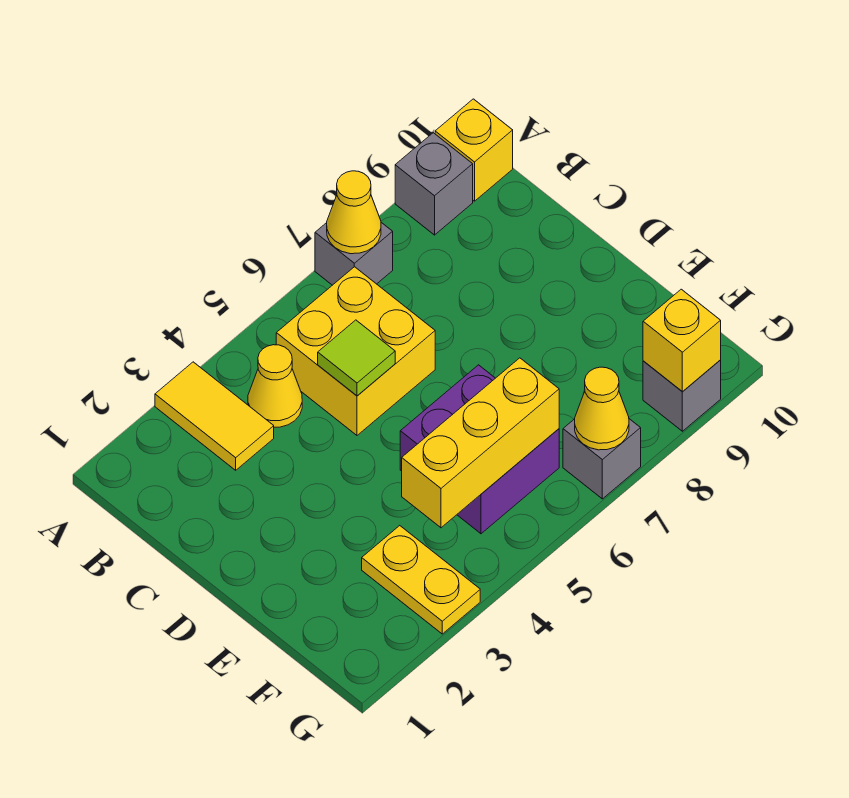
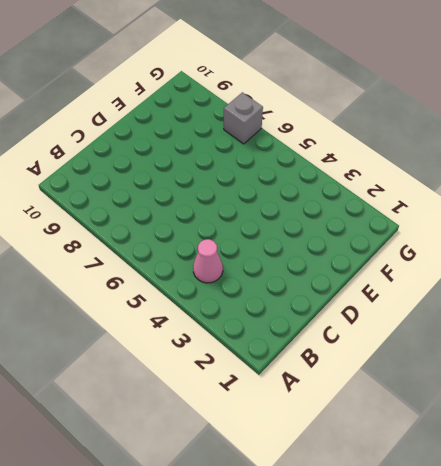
pink 1x1 cone [193,239,223,283] -> yellow 1x1 cone [248,345,302,427]
none -> yellow 1x2 tile [155,362,274,470]
none -> grey 1x1 brick [315,223,393,285]
none -> grey 1x1 brick [395,133,473,235]

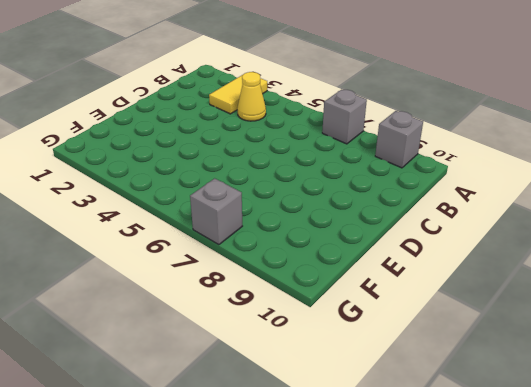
none -> yellow 1x1 brick [435,99,513,201]
none -> yellow 2x2 brick [276,267,435,435]
none -> purple 2x2 brick [400,365,559,534]

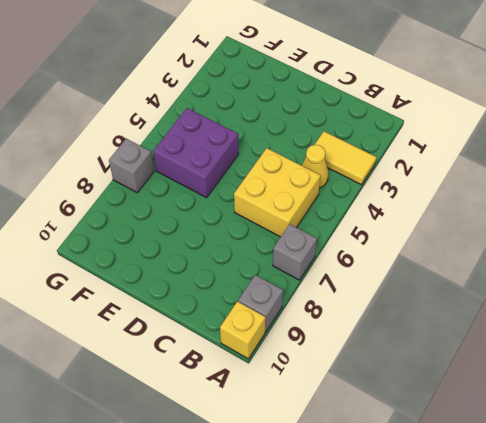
none -> yellow 1x2 plate [362,526,480,634]
none -> grey 1x1 brick [643,360,721,431]
none -> yellow 1x1 cone [327,171,381,254]

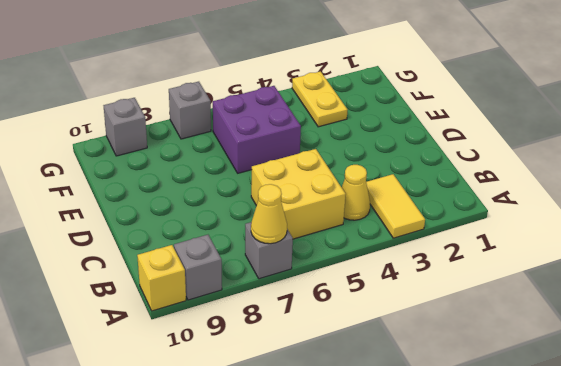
none -> lime 1x1 tile [318,320,395,396]
none -> yellow 1x3 brick [402,358,559,528]
none -> yellow 1x1 cone [575,367,629,450]

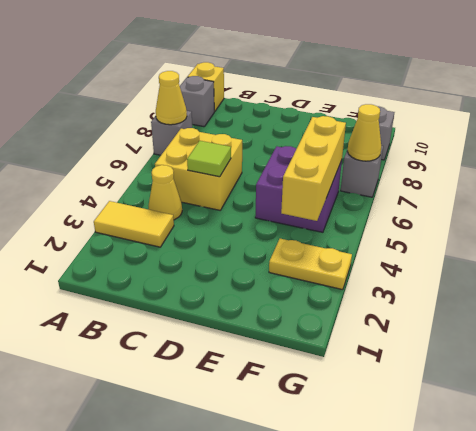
none -> yellow 1x1 brick [643,289,721,391]

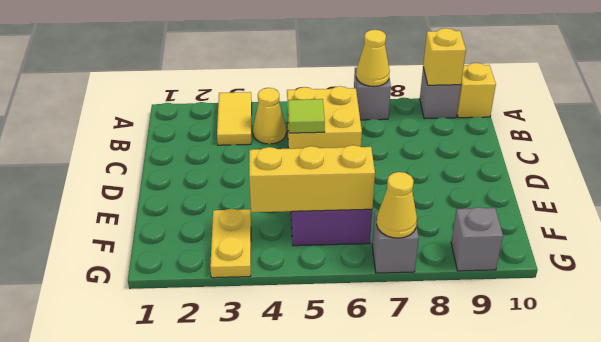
yellow 1x1 brick [423,28,466,85] -> yellow 1x1 brick moved to [643,289,721,391]

